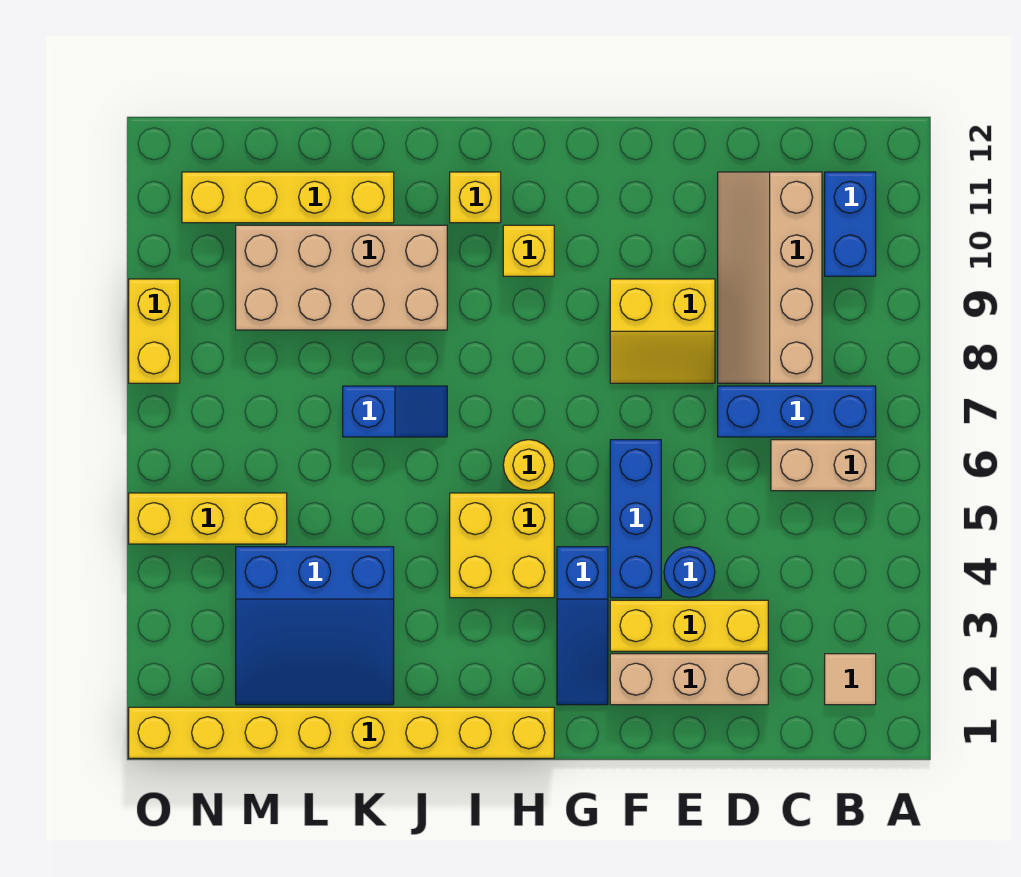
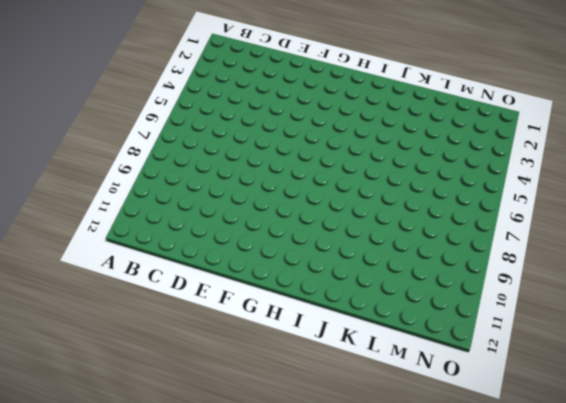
none -> tan 1x1 tile [825,654,876,705]
none -> tan 1x2 brick [771,440,876,491]
none -> blue 1x3 brick [718,386,876,437]

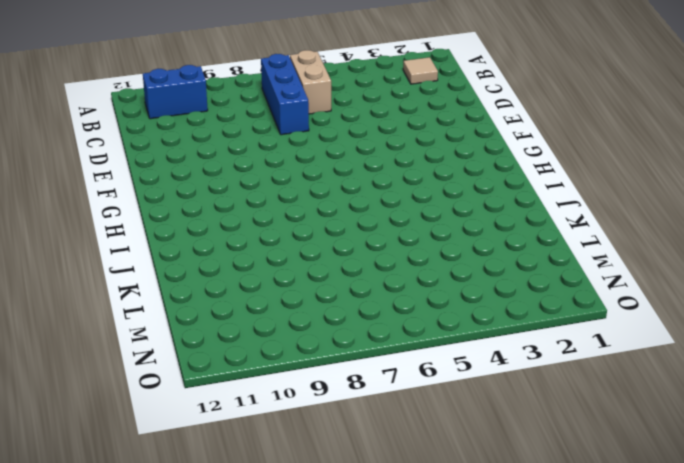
none -> tan 2x4 slope [718,172,822,383]
none -> tan 1x3 brick [610,654,768,705]
none -> yellow 1x3 brick [610,600,768,651]

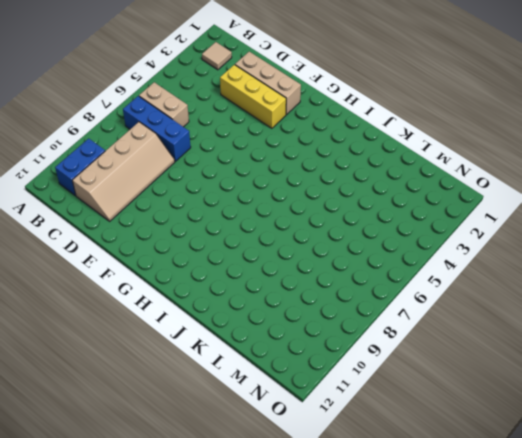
none -> blue 1x1 round brick [664,547,715,598]
none -> yellow 2x2 slope [610,279,715,383]
none -> blue 1x3 brick [610,440,661,598]

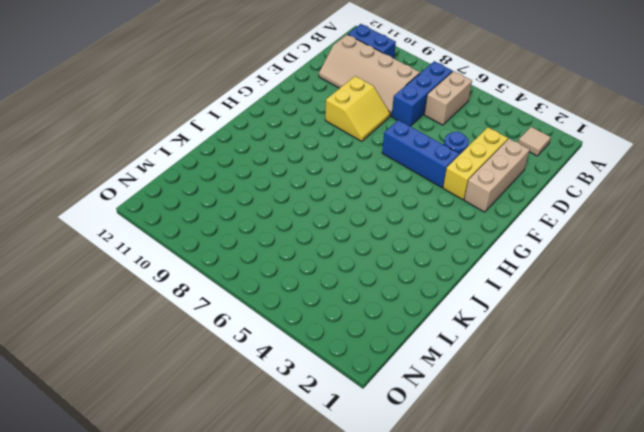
none -> blue 1x3 slope [557,547,608,705]
none -> yellow 1x8 brick [129,707,554,758]
none -> yellow 2x2 brick [450,493,554,598]

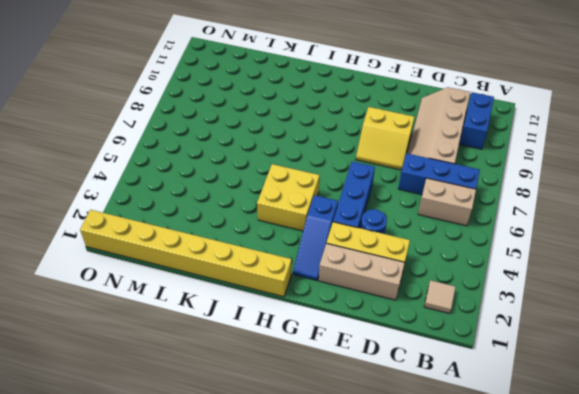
none -> yellow 1x1 round brick [503,440,554,490]
none -> yellow 1x1 brick [503,225,554,276]
none -> yellow 1x1 brick [450,172,501,223]

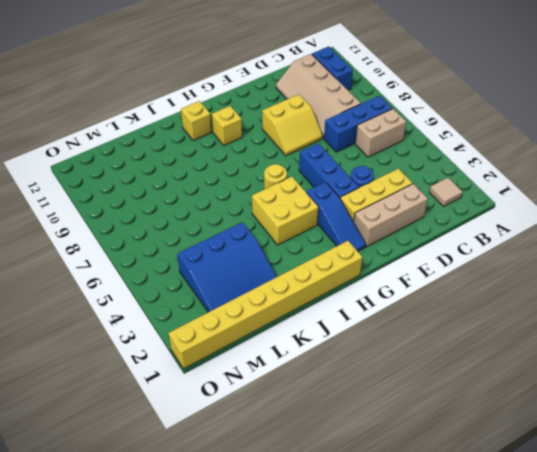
none -> blue 1x2 slope [343,386,447,437]
none -> tan 2x4 brick [236,225,447,330]
none -> yellow 1x4 brick [182,172,394,223]

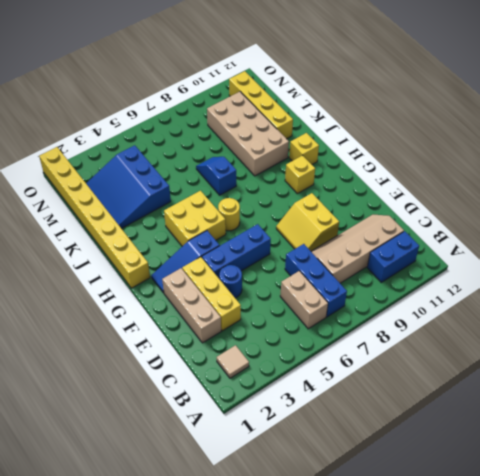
blue 1x2 slope [196,157,236,195] -> blue 1x2 slope turned to [343,386,447,437]
none -> yellow 1x3 brick [129,493,287,544]
none -> yellow 1x2 brick [129,279,180,383]

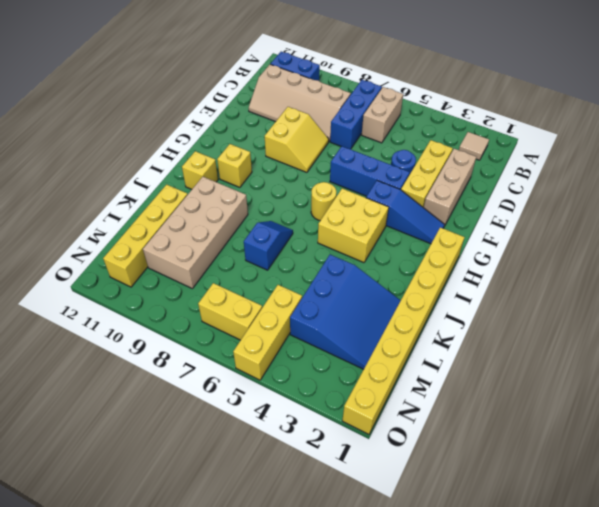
yellow 1x2 brick [198,283,262,340] -> yellow 1x2 brick moved to [129,279,180,383]

